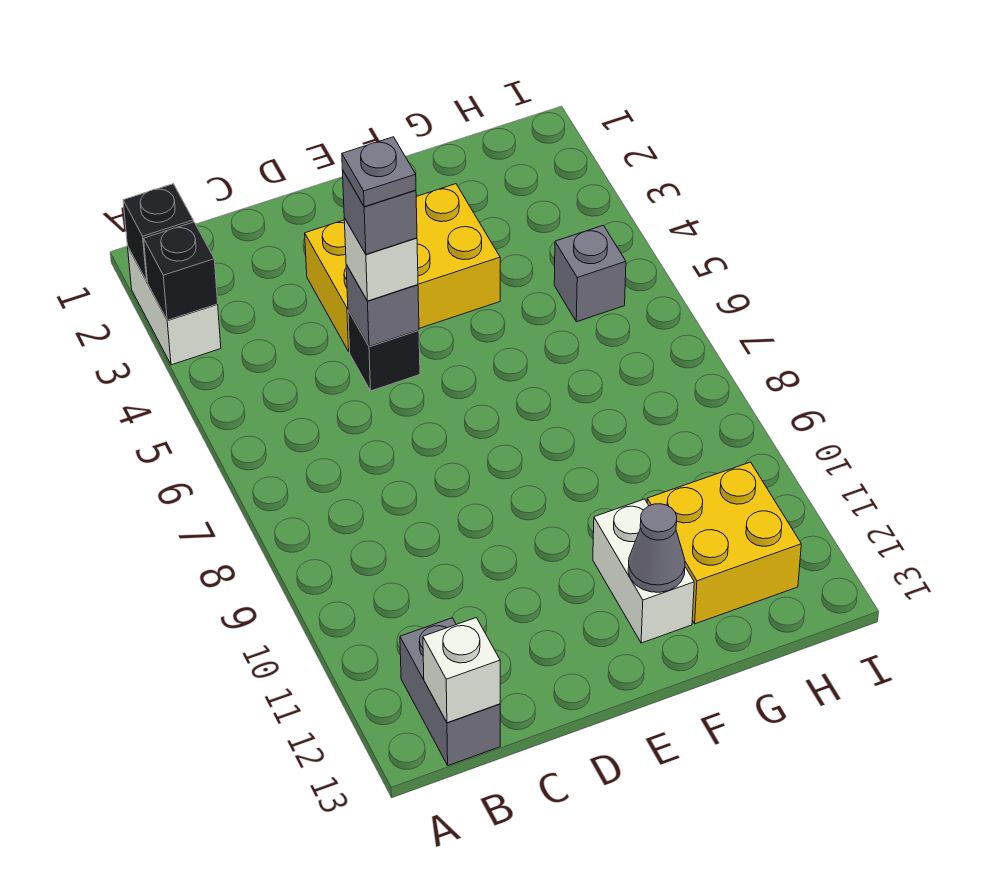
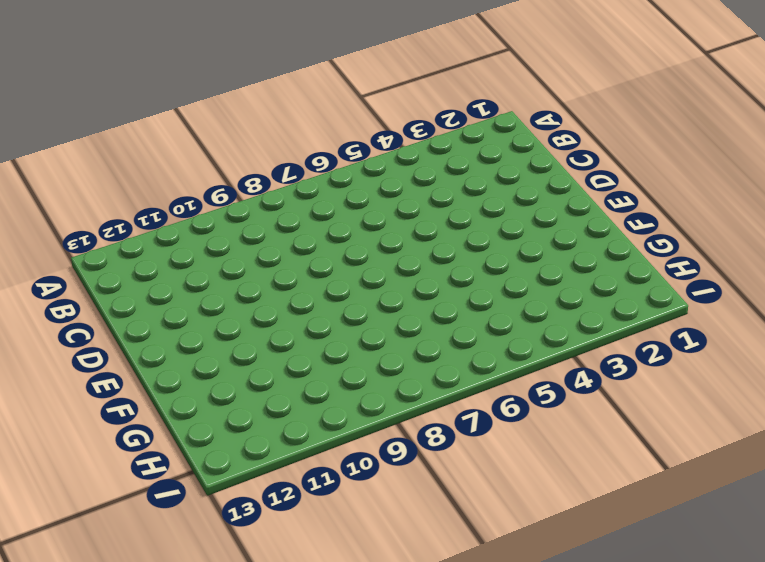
none -> white 1x2 brick [128,247,221,365]
none -> grey 1x2 brick [400,618,500,765]
none -> yellow 2x3 brick [305,184,500,352]

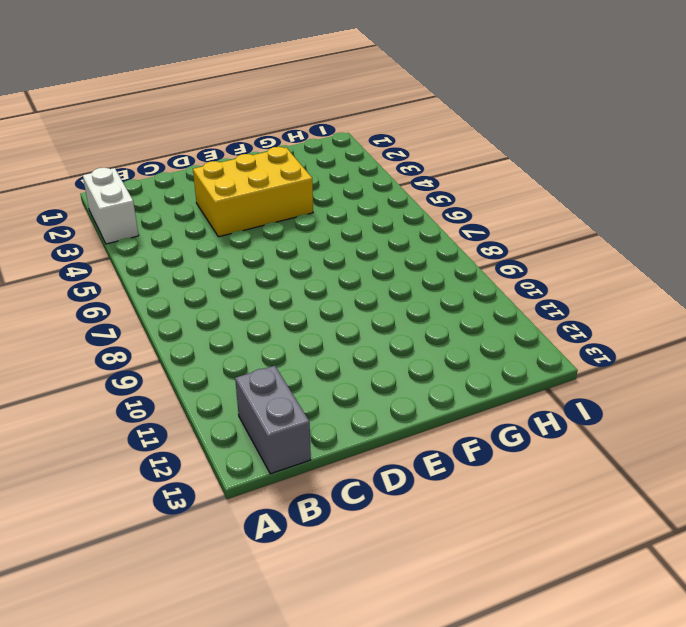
none -> black 1x1 brick [348,310,420,391]
none -> white 1x2 brick [593,499,694,643]
none -> yellow 2x2 brick [647,462,801,624]

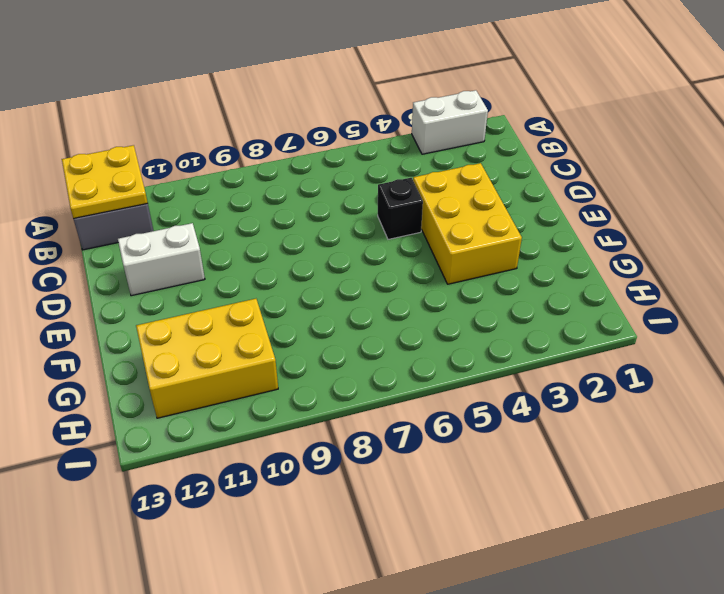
yellow 2x2 plate [62,145,148,219] -> white 1x1 brick [423,618,500,723]
white 1x2 brick [118,223,205,296] -> white 1x2 brick moved to [593,499,694,643]
yellow 2x3 brick [136,299,278,418] -> yellow 2x2 brick [647,462,801,624]
none -> grey 1x1 brick [554,225,626,322]
none -> black 1x1 brick [123,184,193,281]
none -> black 1x1 brick [144,222,218,320]

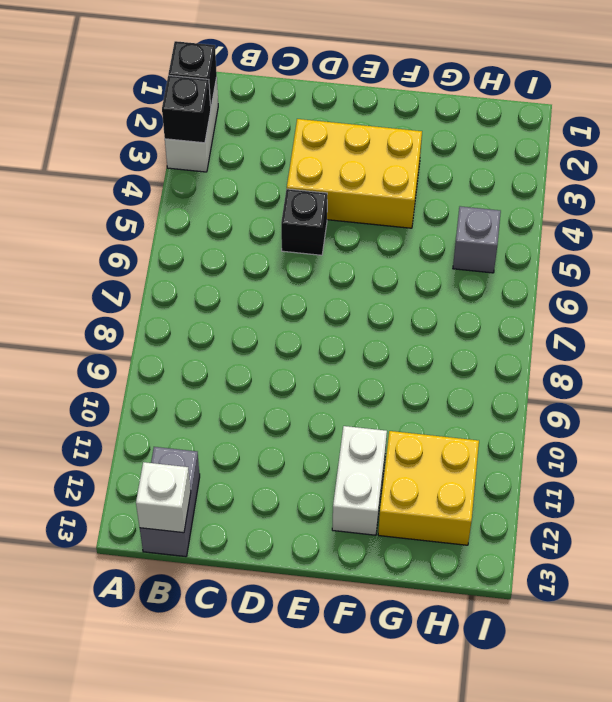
none -> grey 1x1 brick [346,265,419,347]
none -> grey 1x1 cone [628,504,685,592]
none -> white 1x1 brick [344,218,418,301]

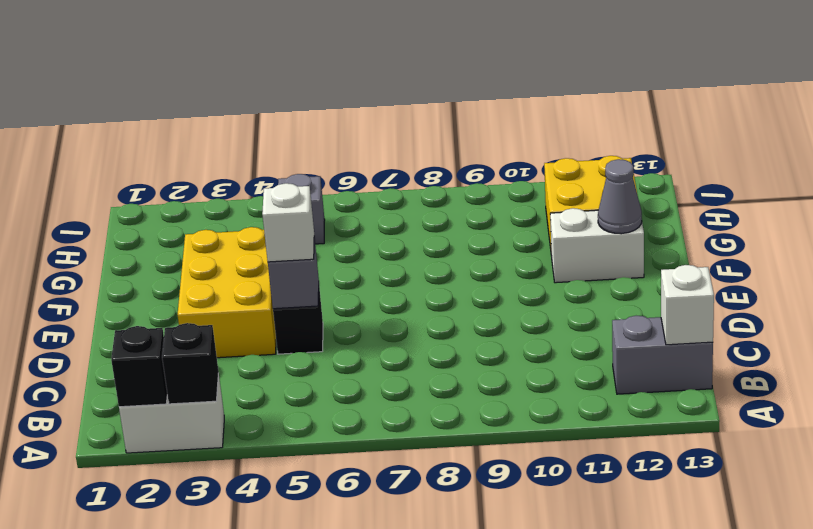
none -> grey 1x1 brick [342,170,417,254]
none -> grey 1x1 plate [342,137,416,207]

